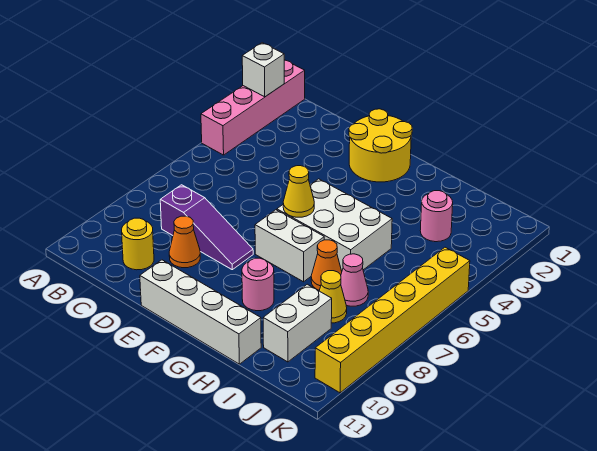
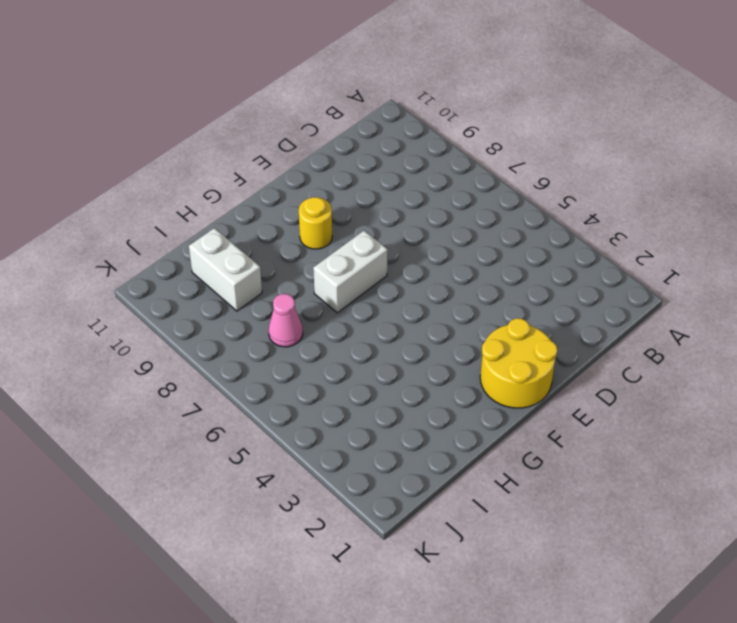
yellow 1x1 round brick [299,197,332,249] -> yellow 1x1 round brick moved to [122,218,154,270]
none -> pink 1x4 brick [201,60,305,155]
none -> purple 1x3 slope [160,185,253,270]
none -> orange 1x1 cone [169,216,200,268]

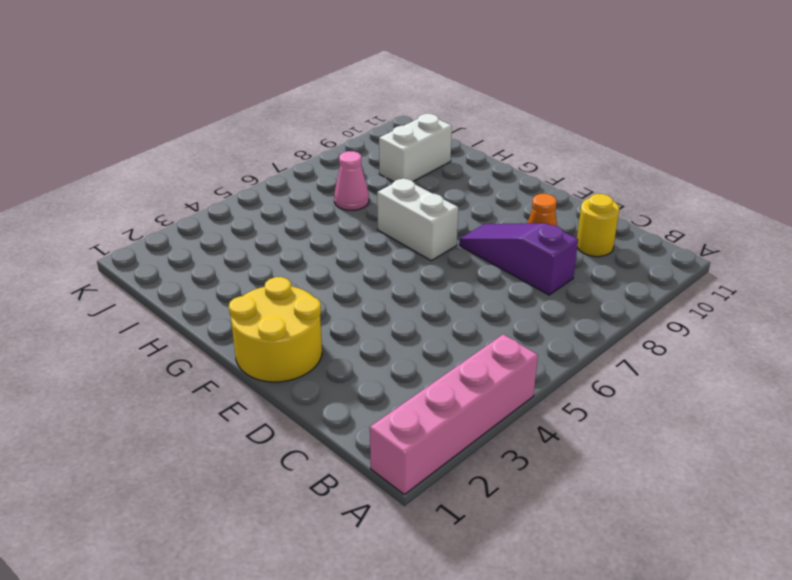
none -> white 1x4 brick [140,260,261,364]
none -> white 2x3 brick [277,179,392,271]
none -> pink 1x1 round brick [242,258,274,311]

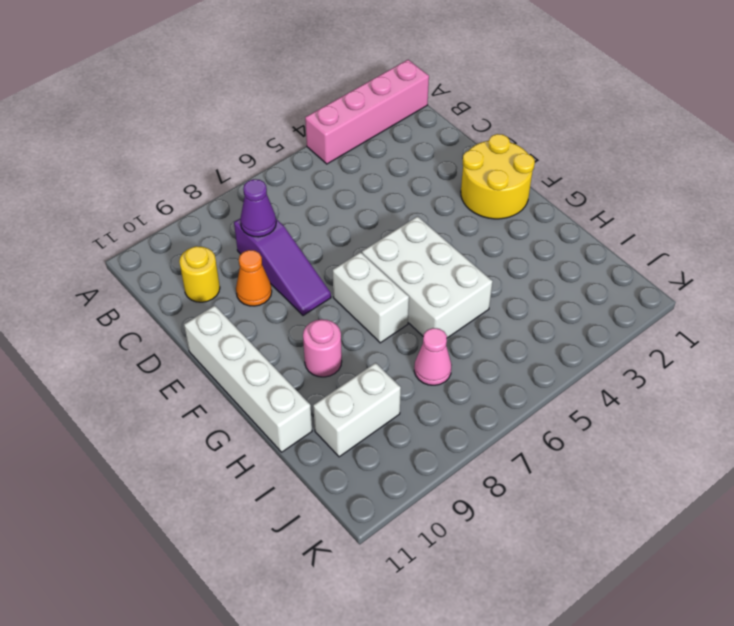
purple 1x1 cone [240,179,276,237] -> none
none -> orange 1x1 cone [311,240,342,290]
none -> pink 1x1 round brick [420,191,453,242]
none -> yellow 1x1 cone [319,271,347,323]

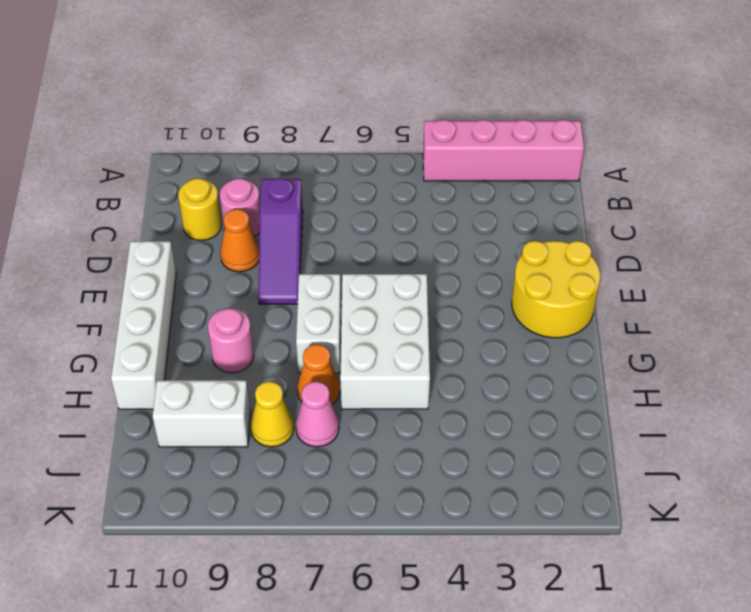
pink 1x1 round brick [220,178,260,237] -> pink 1x1 round brick moved to [420,191,453,242]
none -> yellow 1x6 brick [315,247,470,393]
none -> white 1x1 brick [242,43,284,97]
none -> yellow 1x1 cone [283,166,314,217]

